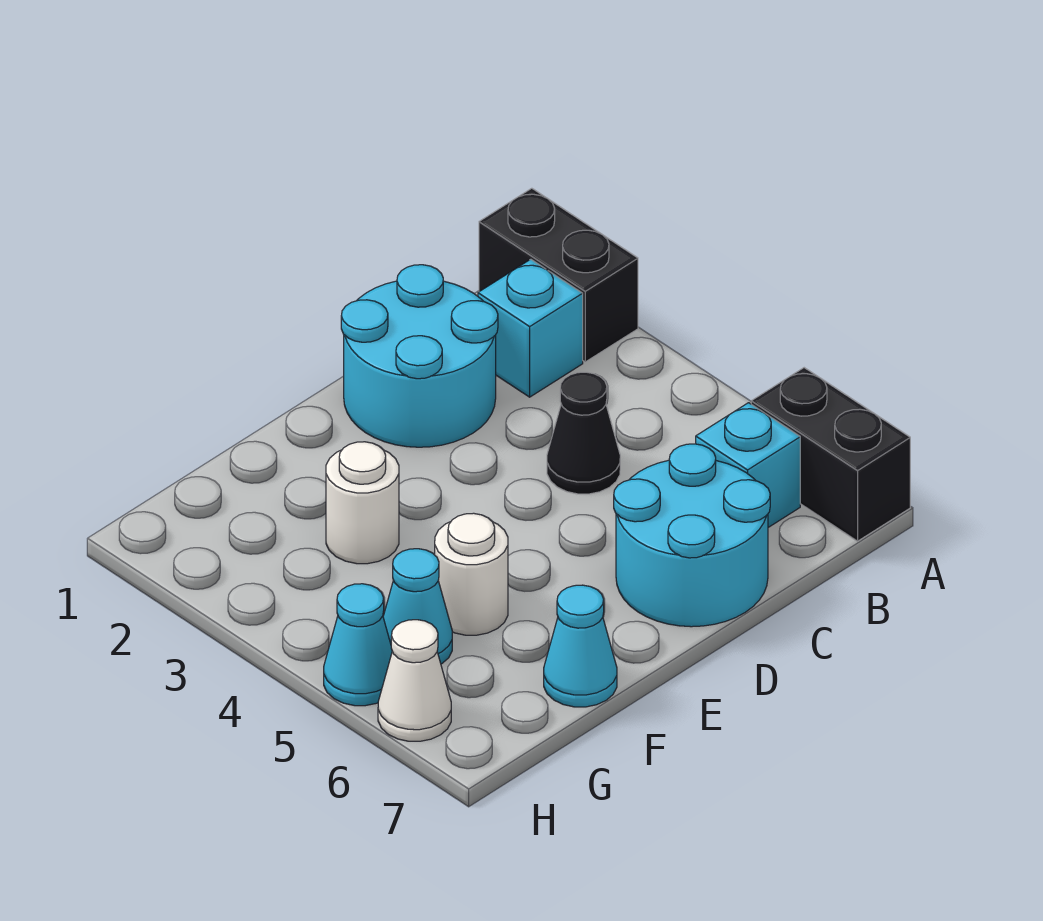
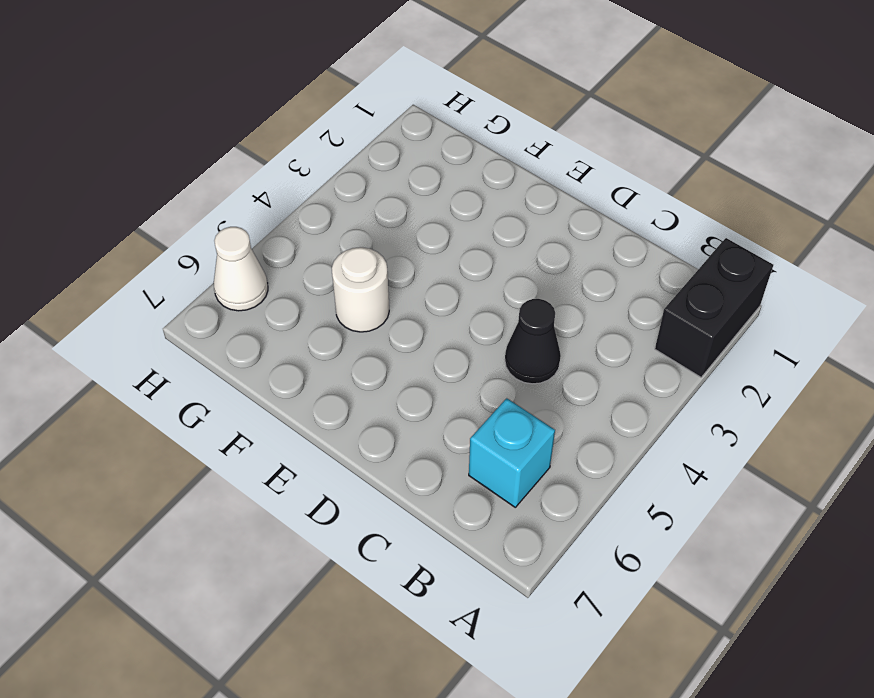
none -> black 1x2 brick [751,368,910,541]
none -> cyan 1x1 brick [478,259,583,397]
none -> cyan 2x2 round brick [341,265,498,447]

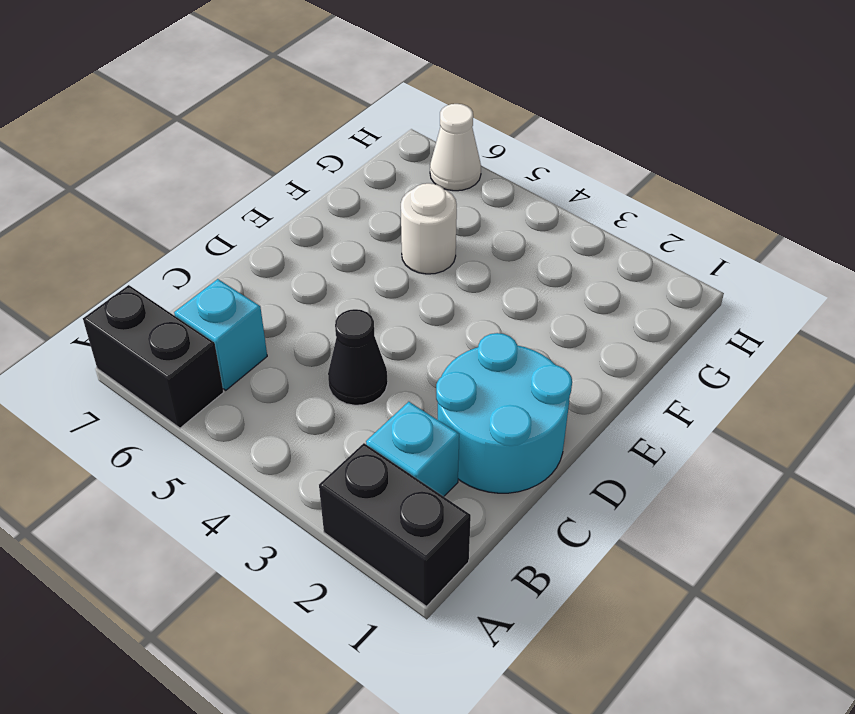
none -> cyan 2x2 round brick [614,444,770,627]
none -> white 1x1 round brick [326,442,399,564]
none -> cyan 1x1 cone [544,585,617,707]

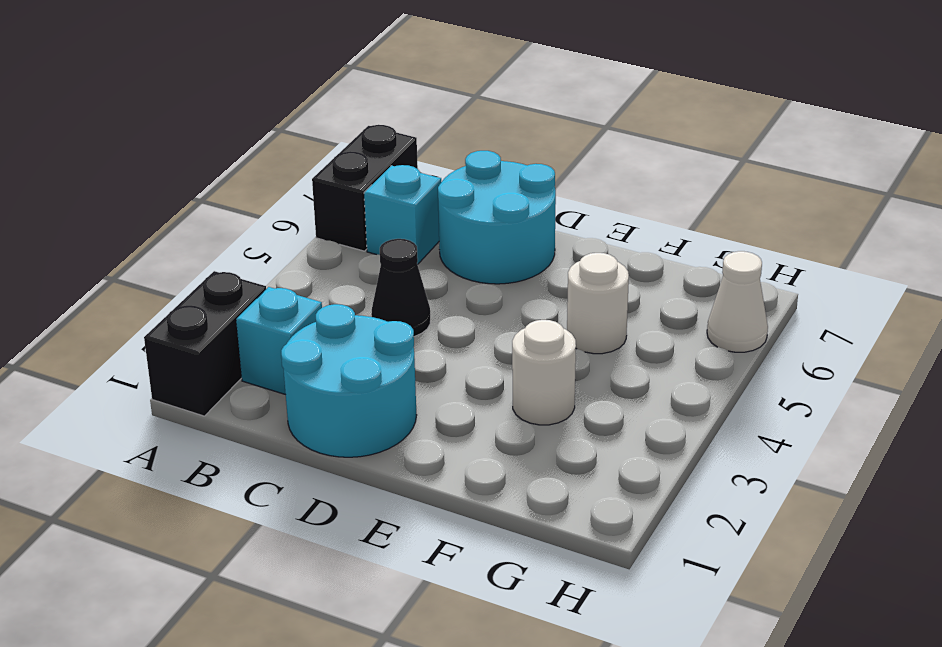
none -> cyan 1x1 cone [544,585,617,707]
none -> cyan 1x1 cone [383,549,452,664]
none -> cyan 1x1 cone [324,584,392,706]

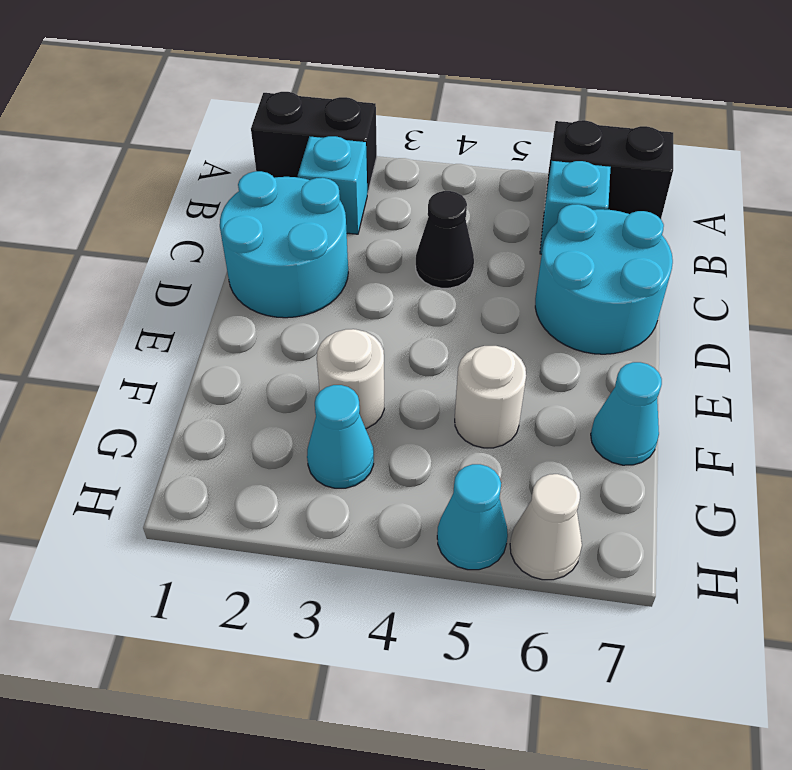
cyan 1x1 cone [307,385,374,488] -> cyan 1x1 cone moved to [383,549,452,664]

